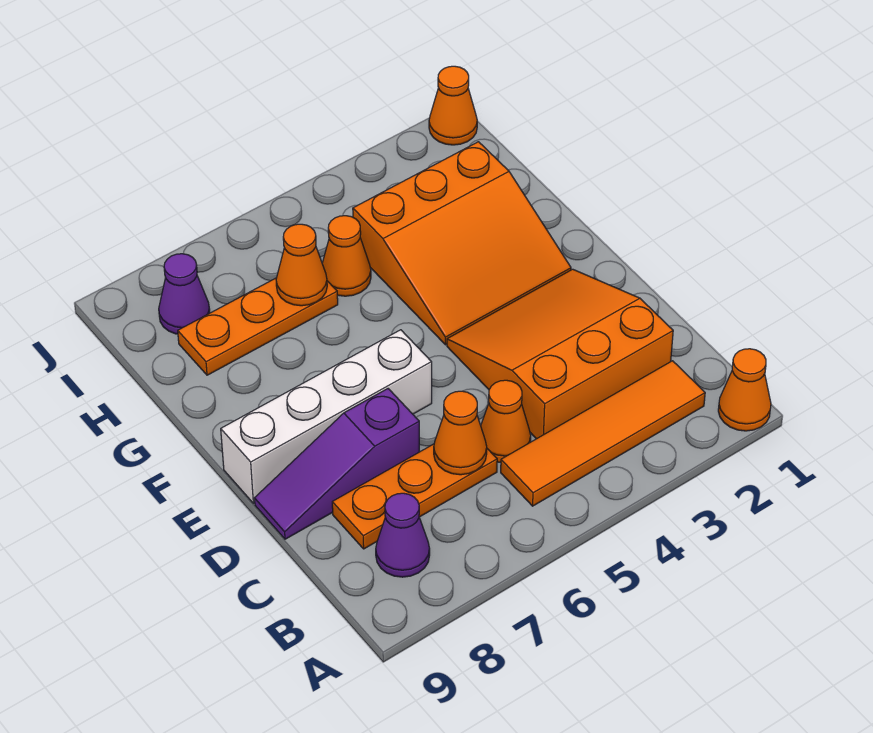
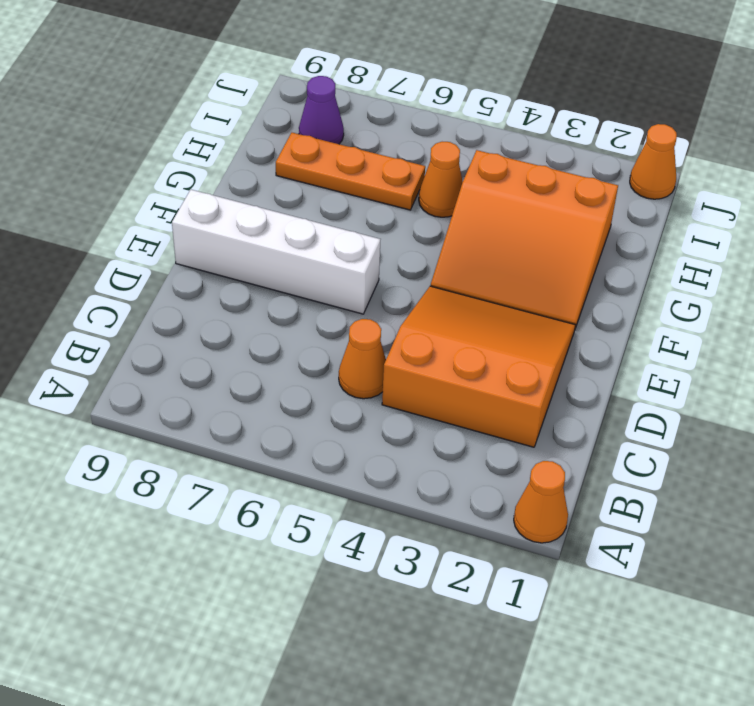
none -> orange 1x4 tile [501,361,705,506]
none -> purple 1x1 cone [376,493,430,577]
none -> orange 1x3 plate [332,444,497,549]

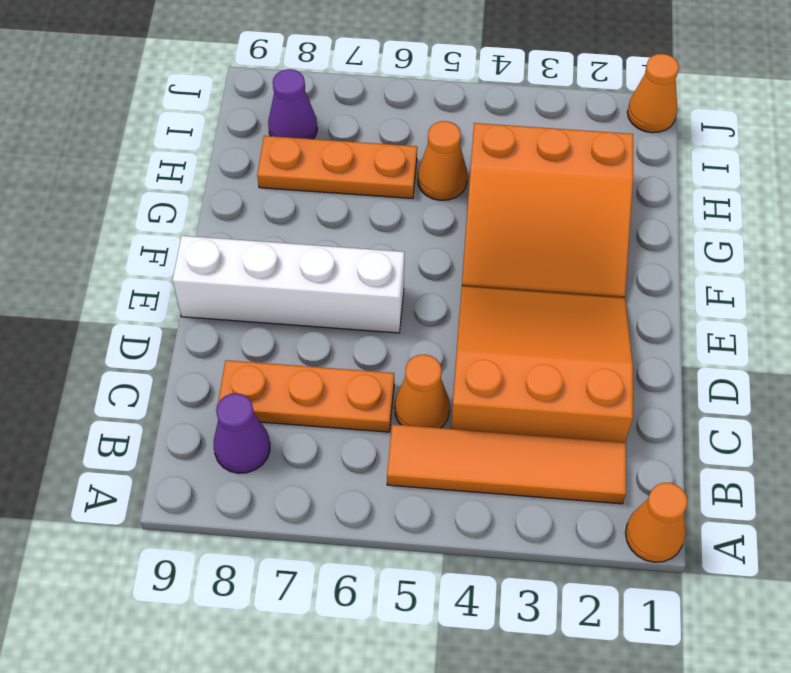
none -> purple 1x3 slope [254,389,419,539]
none -> orange 1x1 cone [434,391,487,475]
none -> orange 1x1 cone [276,224,327,306]

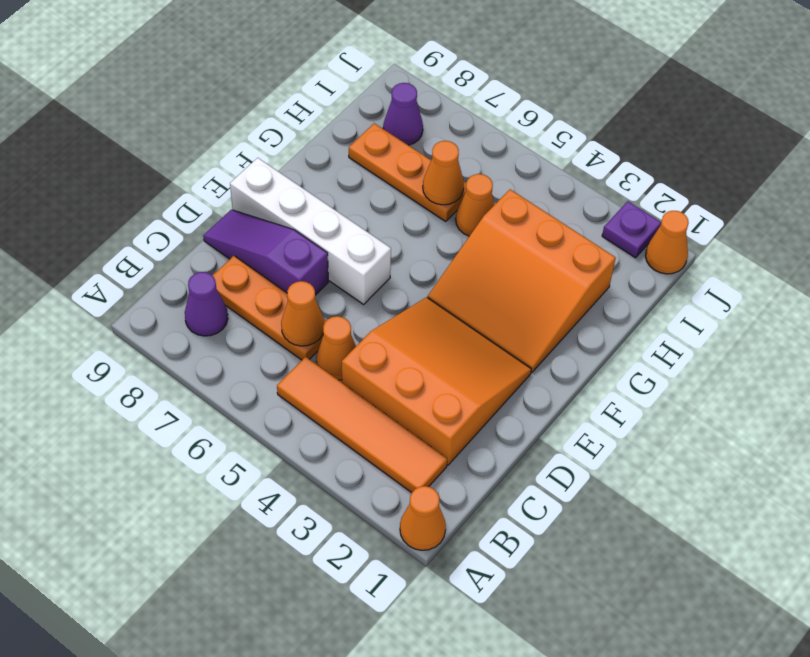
purple 1x1 plate [602,201,661,258] -> none

